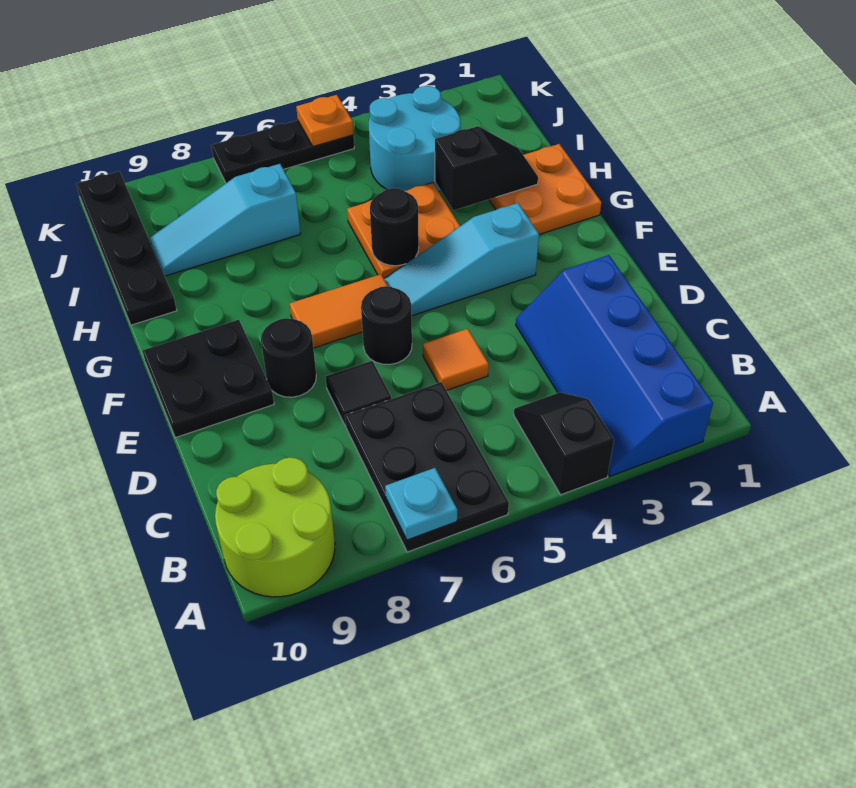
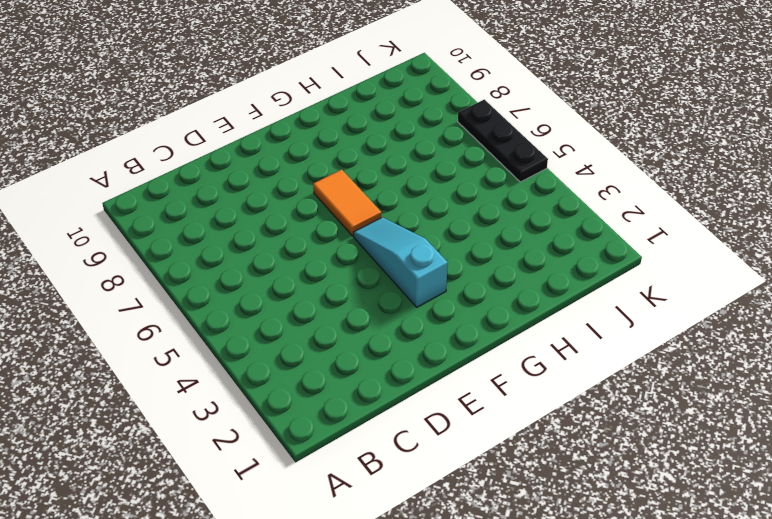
none -> blue 2x4 slope [516,255,713,476]
none -> black 1x2 slope [514,392,614,495]
none -> black 2x3 plate [345,382,509,552]

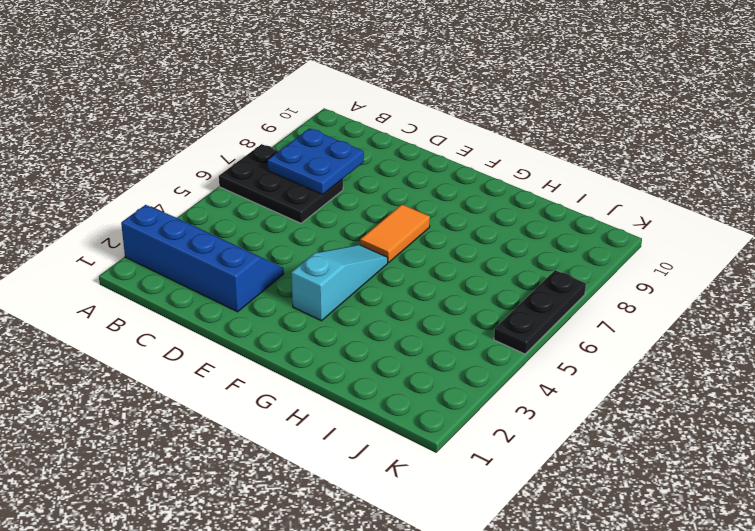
blue 2x2 plate [268,128,364,195] -> none
none -> black 1x2 slope [514,392,614,495]
none -> lime 2x2 round brick [215,457,335,597]
none -> orange 1x1 tile [423,329,489,391]

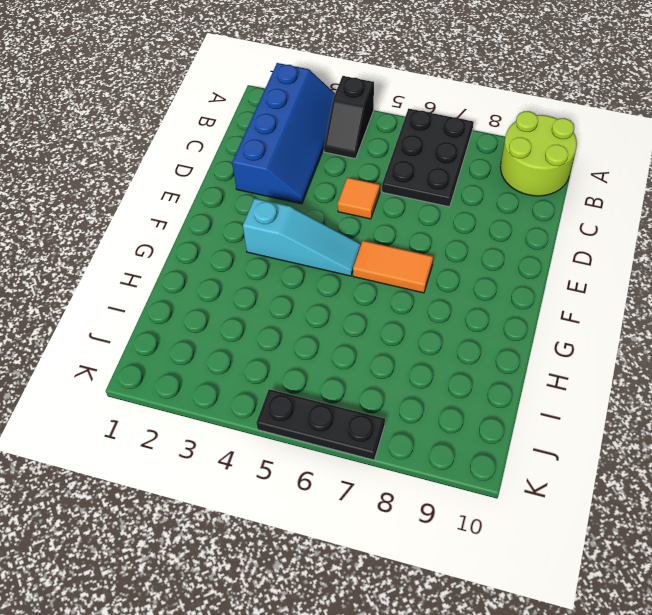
none -> black 1x1 tile [326,361,391,425]
none -> black 1x1 round brick [361,286,412,365]
none -> black 1x1 round brick [261,318,316,397]

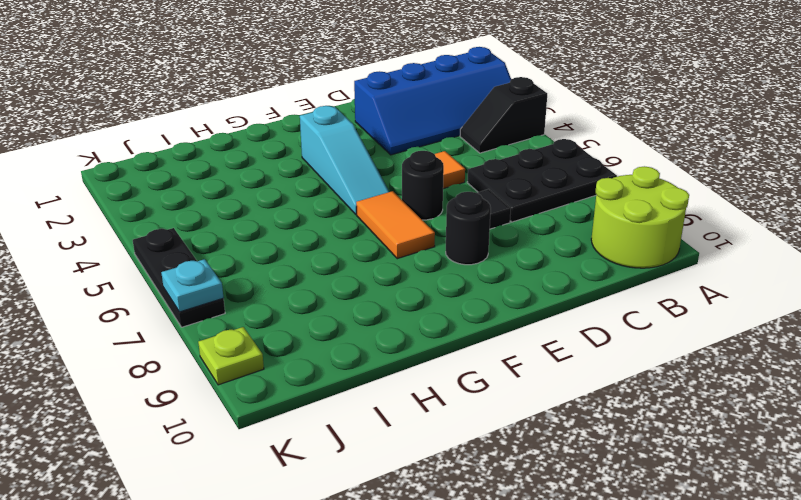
cyan 1x1 plate [161,259,224,312] -> cyan 1x1 plate moved to [385,468,457,540]
lime 1x1 plate [198,327,264,385] -> none
none -> black 2x2 plate [142,320,274,438]
none -> orange 2x2 plate [489,144,601,235]
none -> orange 2x2 plate [347,182,460,278]

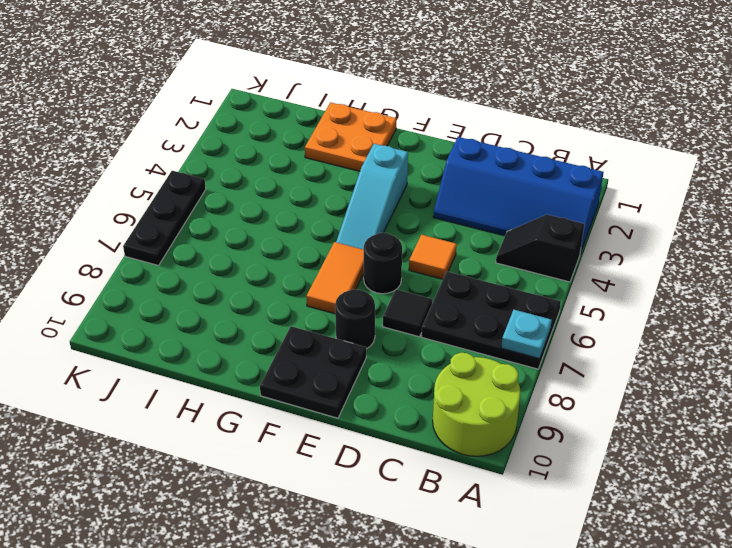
none -> orange 2x2 plate [347,182,460,278]
none -> black 1x4 plate [76,171,177,325]
none -> cyan 2x2 round brick [369,86,461,191]

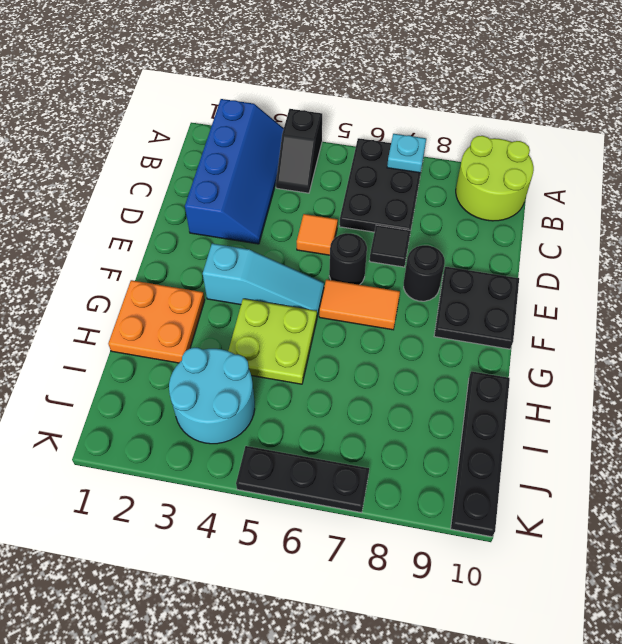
lime 2x2 plate [228,299,317,384] -> orange 2x2 plate [347,182,460,278]
none -> cyan 1x3 slope [150,164,300,276]
none -> black 1x1 round brick [370,188,419,266]
none -> black 1x2 slope [435,126,538,210]

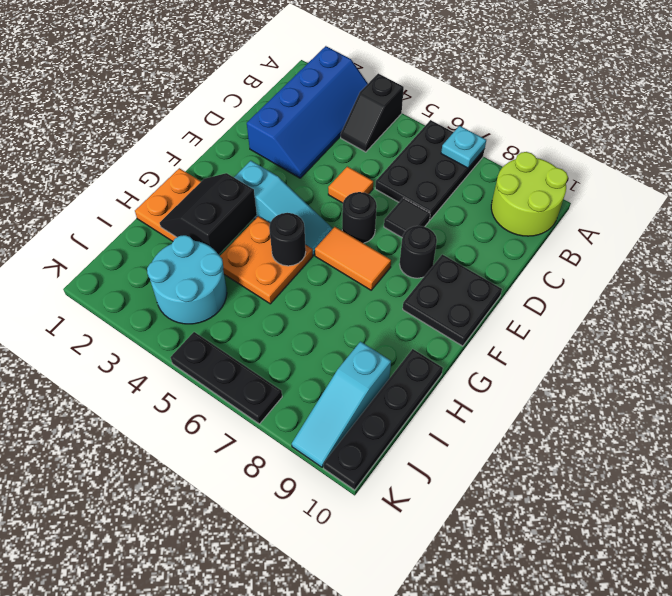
black 2x2 slope [160,173,257,255] -> black 1x2 slope [435,126,538,210]
cyan 1x3 slope [292,342,391,467] -> cyan 1x3 slope turned to [150,164,300,276]
none -> orange 1x1 plate [296,95,354,147]

